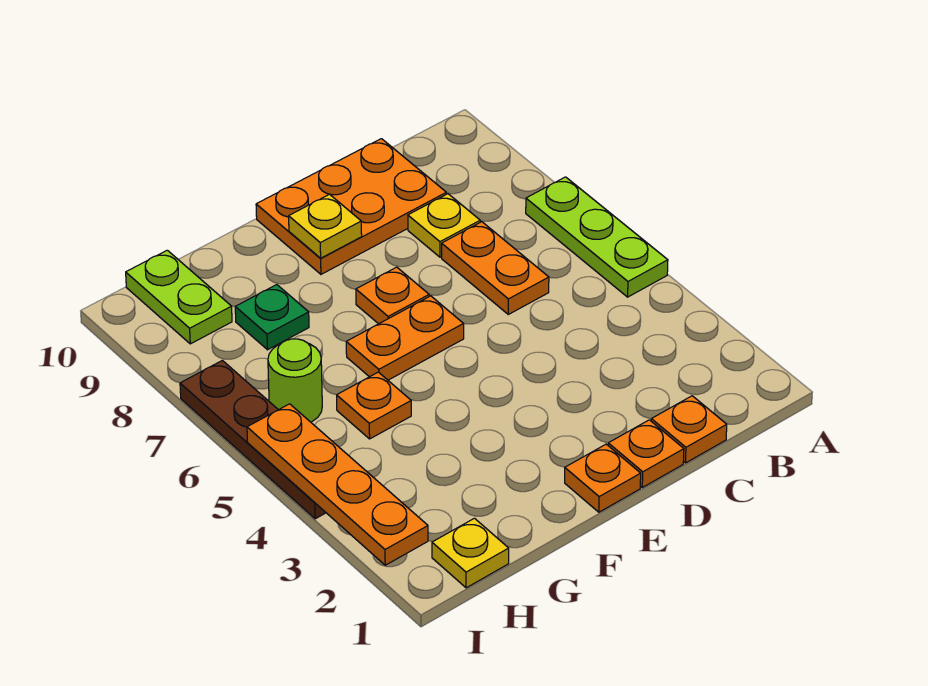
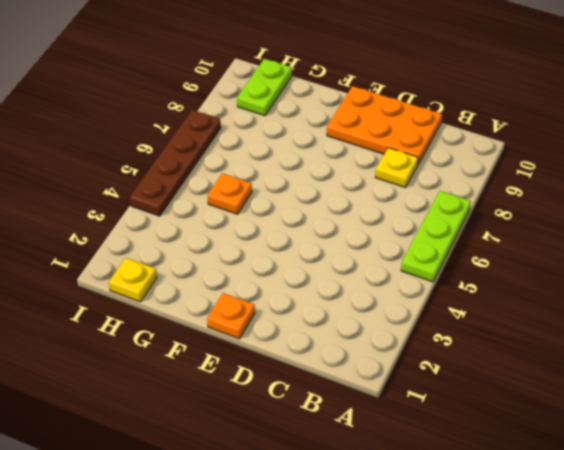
none -> orange 1x1 plate [651,396,727,463]
none -> orange 1x2 plate [442,222,549,314]
none -> orange 1x1 plate [608,420,684,487]

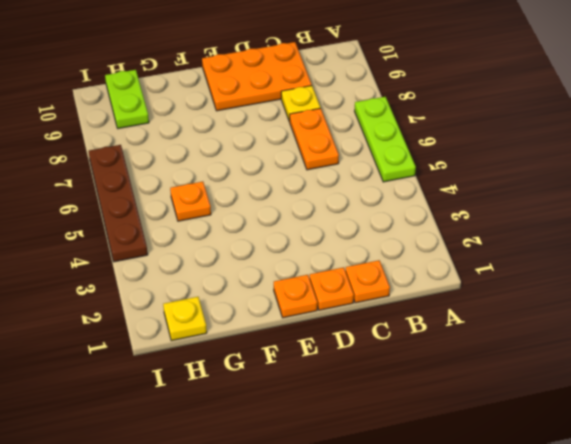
none -> orange 1x2 plate [346,296,464,380]
none -> orange 1x1 plate [356,267,429,324]
none -> green 1x1 plate [235,285,309,350]

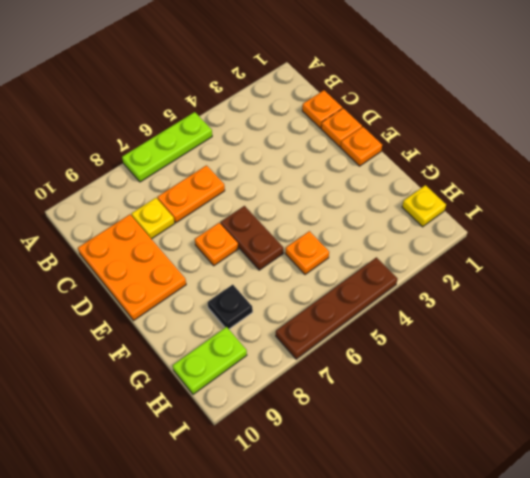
brown 1x2 plate [220,206,283,270] -> orange 1x2 plate [346,296,464,380]
black 1x1 plate [208,285,253,329] -> green 1x1 plate [235,285,309,350]
none -> lime 1x1 round brick [268,339,322,422]
none -> yellow 1x1 plate [289,194,362,258]
none -> orange 1x4 plate [247,404,428,565]

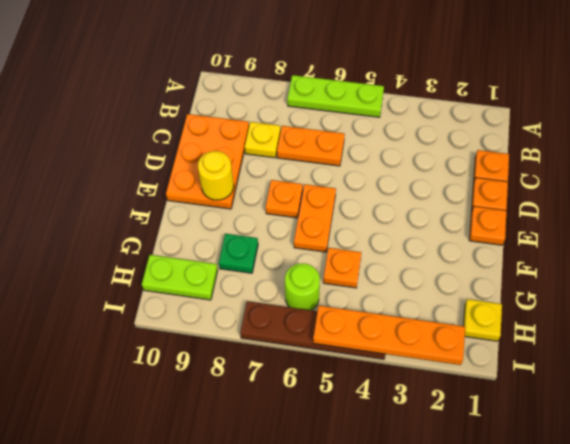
yellow 1x1 round brick [198,151,234,200] -> yellow 1x1 plate [289,194,362,258]

